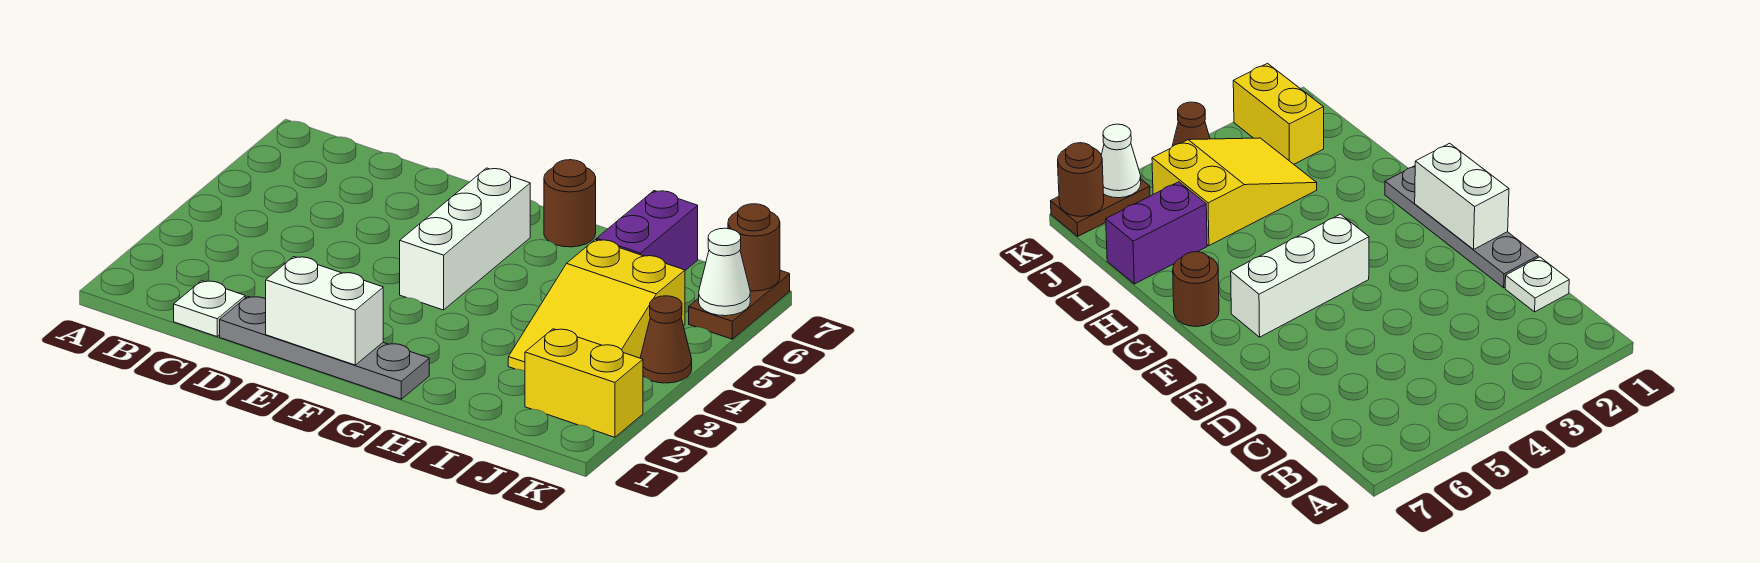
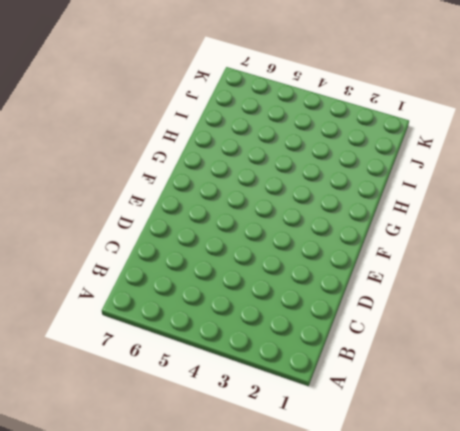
none -> white 1x1 plate [174,281,245,336]
none -> grey 1x4 plate [220,296,429,399]
none -> white 1x3 brick [400,168,530,310]

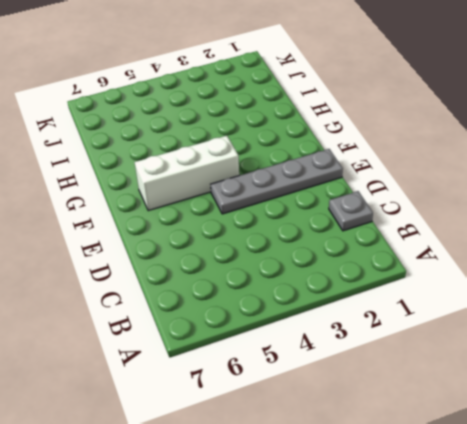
grey 1x1 plate [329,191,373,231] -> white 1x1 plate [174,281,245,336]
grey 1x4 plate [211,149,343,214] -> grey 1x4 plate turned to [220,296,429,399]
none -> brown 1x1 round brick [544,160,596,247]
none -> yellow 2x3 slope [508,240,685,371]
none -> purple 1x2 brick [597,191,698,270]

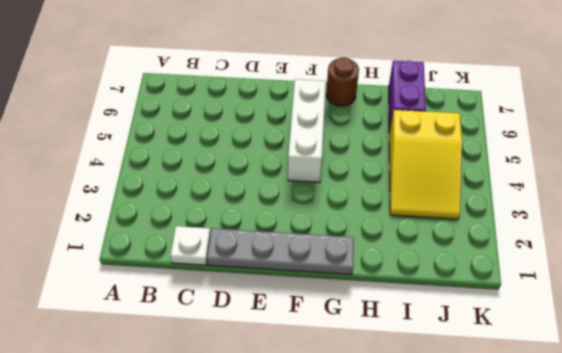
none -> yellow 1x2 brick [525,329,643,437]
none -> brown 1x1 cone [640,296,692,383]
none -> brown 1x2 plate [689,270,790,339]

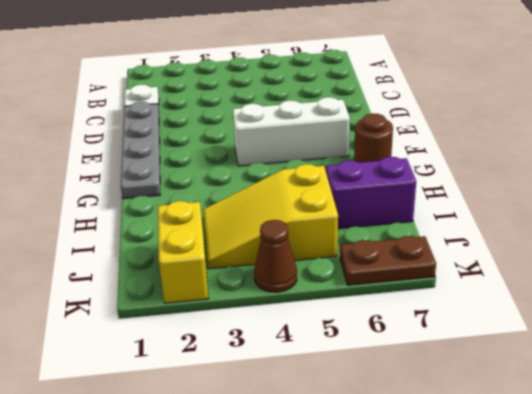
none -> white 1x2 brick [266,257,383,365]
none -> white 1x1 cone [699,228,750,316]
none -> brown 1x1 round brick [728,204,780,291]

